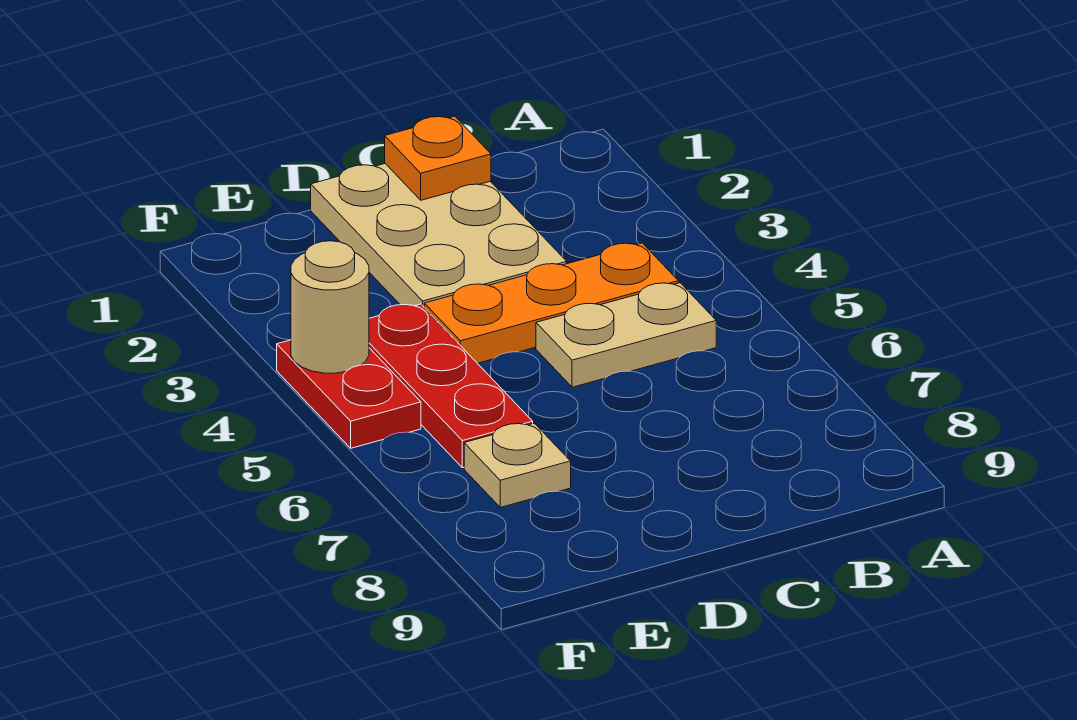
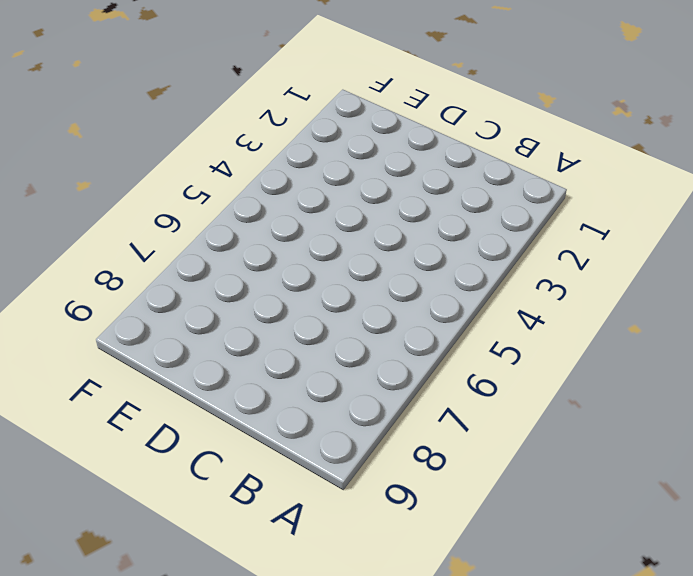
none -> orange 1x3 plate [424,243,678,363]
none -> tan 1x2 plate [536,283,716,387]

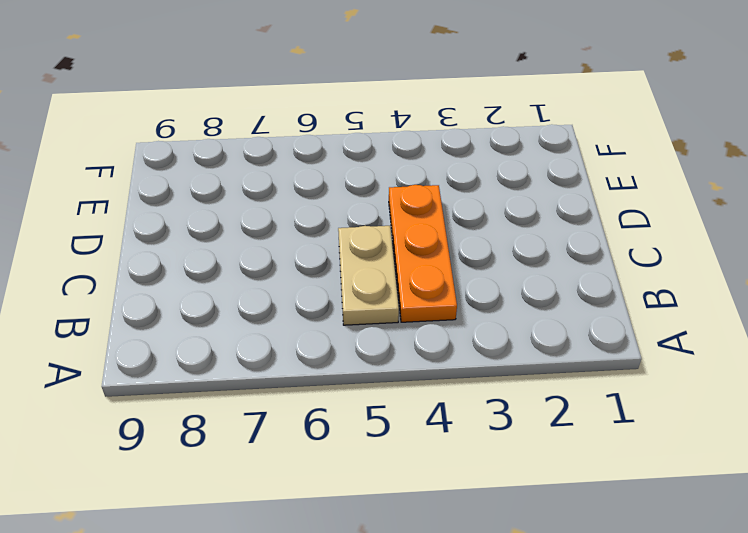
none -> tan 2x3 plate [311,164,567,307]
none -> red 1x3 plate [369,304,533,468]

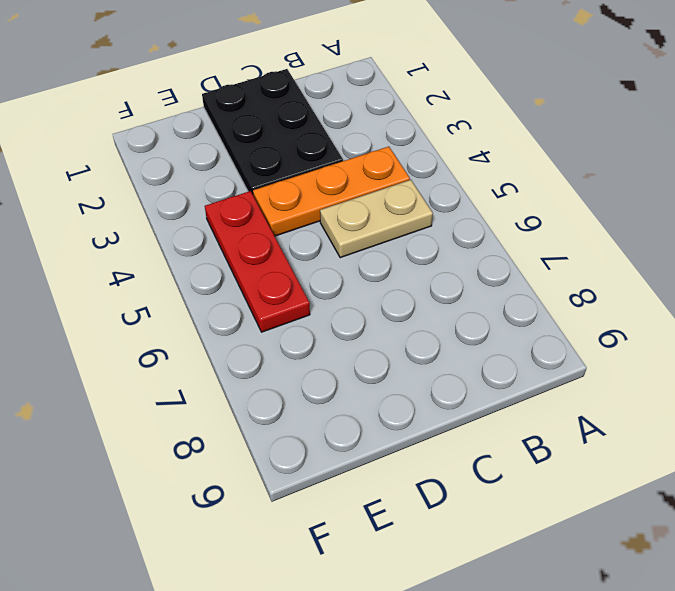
black 2x3 plate [202,69,343,194] -> tan 2x3 plate [311,164,567,307]
none -> tan 1x1 plate [464,423,571,507]
none -> red 1x2 plate [277,340,421,448]

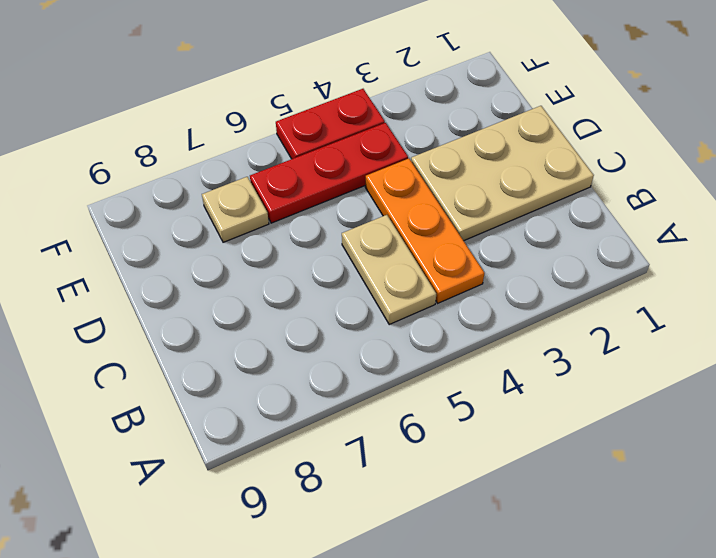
none -> orange 1x1 plate [385,116,491,200]
none -> tan 1x1 round brick [291,241,369,373]

